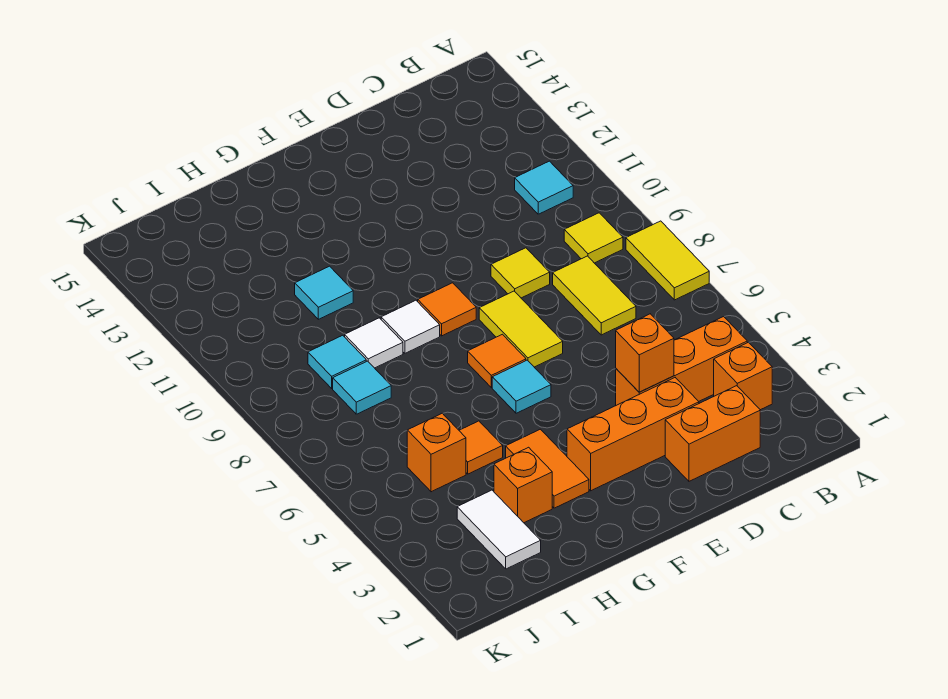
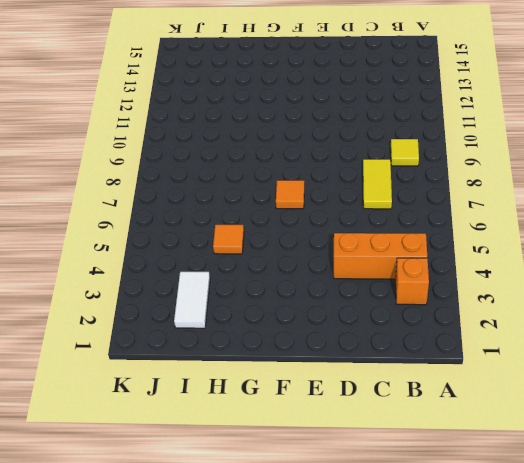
none -> yellow 1x2 tile [626,221,709,300]
none -> cyan 1x1 tile [515,161,573,214]
none -> orange 1x2 brick [665,386,760,481]

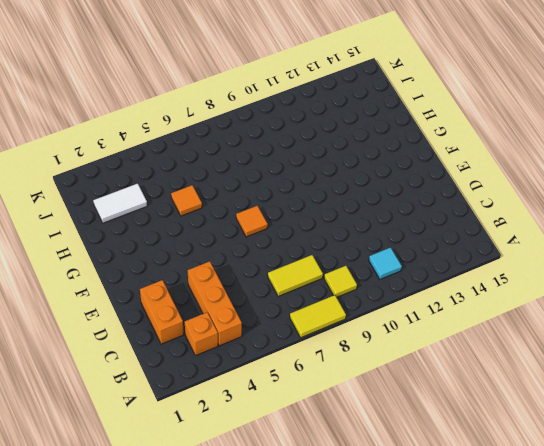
none -> orange 1x3 brick [567,378,699,491]
none -> yellow 1x1 tile [491,248,550,298]
none -> yellow 1x2 tile [479,291,563,367]

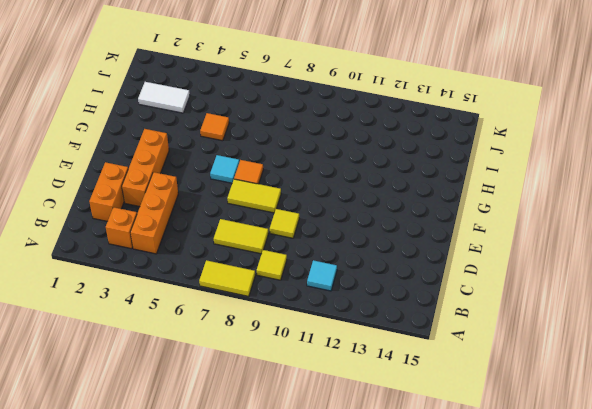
none -> orange 1x1 tile [418,283,476,336]
none -> orange 1x2 tile [506,429,589,508]
none -> white 1x1 tile [381,300,440,353]

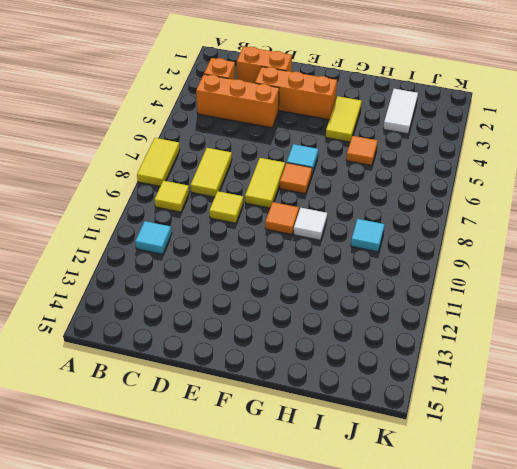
yellow 1x2 tile [326,96,362,142] -> orange 1x2 tile [506,429,589,508]
none -> orange 1x1 brick [494,447,552,523]
none -> white 1x1 tile [345,318,403,368]
none -> cyan 1x1 tile [295,266,353,319]

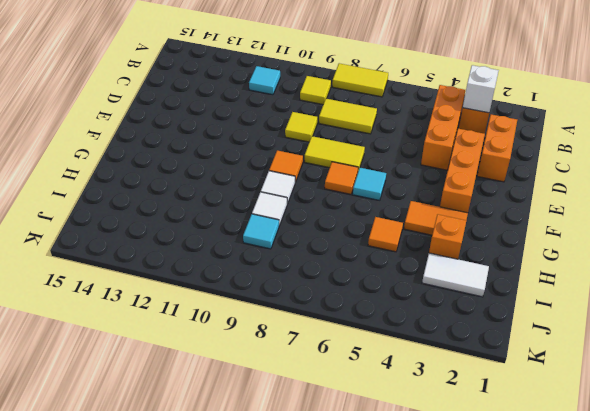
white 1x1 brick [463,65,499,113] -> none
none -> cyan 1x1 tile [295,266,353,319]
none -> orange 1x1 brick [407,413,466,492]
none -> cyan 1x1 tile [333,361,391,414]

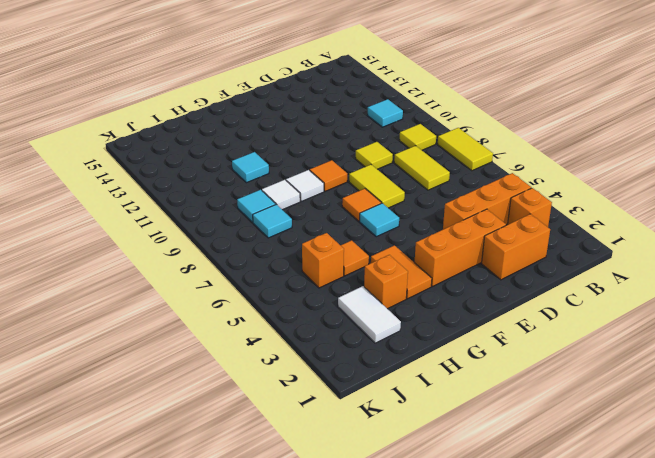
none -> orange 1x1 brick [616,314,674,392]

